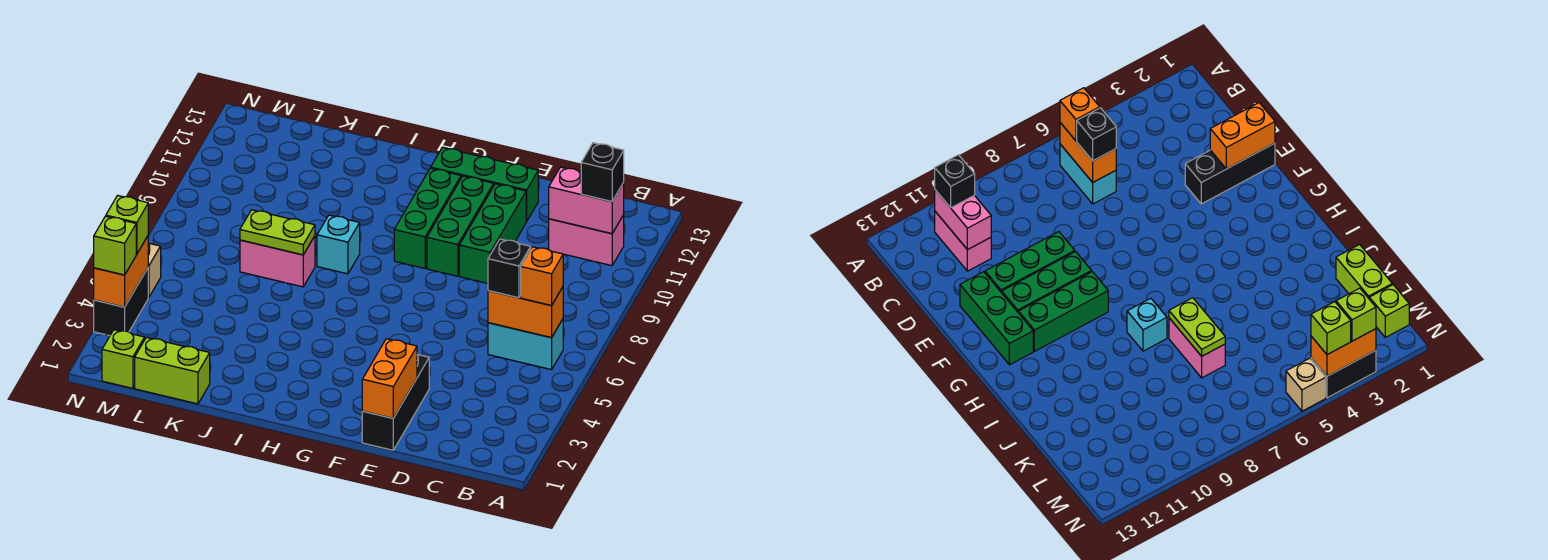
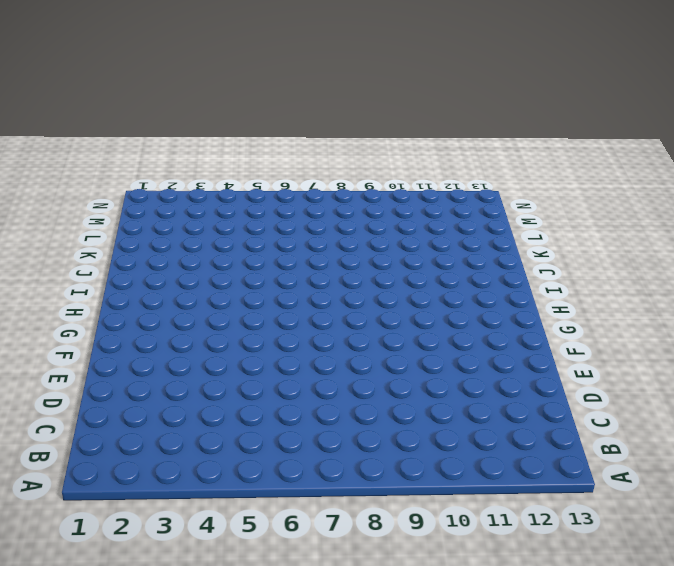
none -> cyan 1x2 brick [488,319,563,370]
none -> pink 1x2 brick [549,215,624,266]
none -> black 1x3 brick [362,355,429,450]

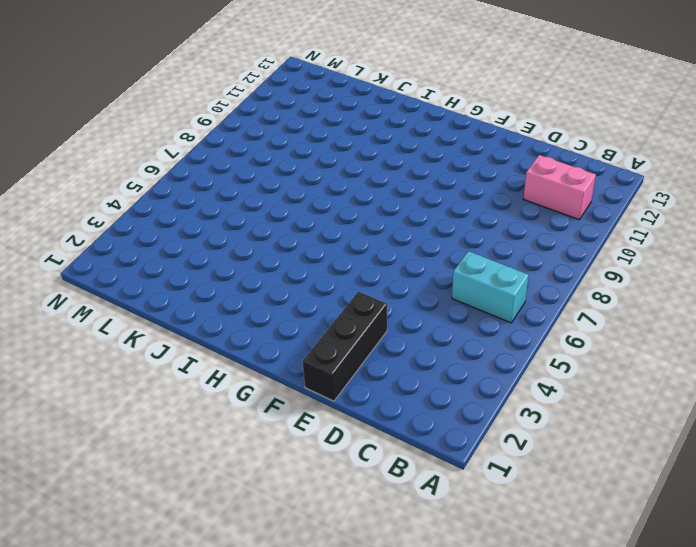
none -> green 1x3 brick [459,184,527,283]
none -> green 1x3 brick [431,147,538,221]
none -> green 1x3 brick [427,176,494,276]

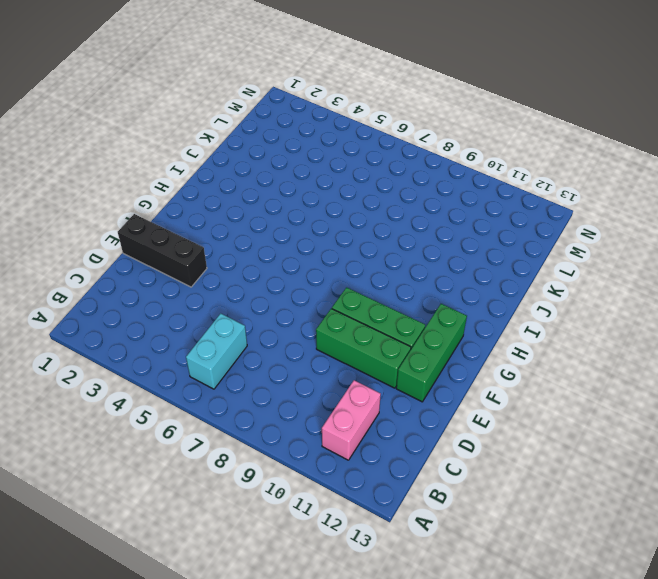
none -> green 1x3 brick [394,168,461,268]
none -> cyan 1x1 brick [317,215,360,274]
none -> pink 1x2 brick [240,236,315,287]

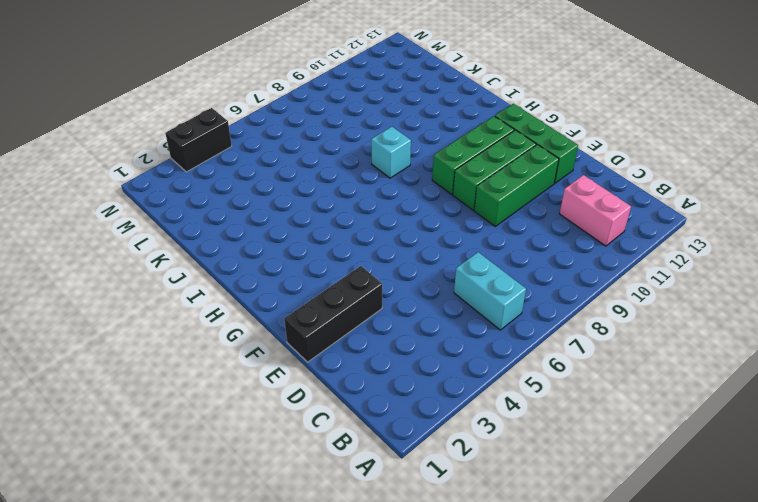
none -> pink 1x2 brick [240,236,315,287]
none -> lime 1x2 brick [135,337,210,404]
none -> lime 1x1 brick [102,330,145,388]

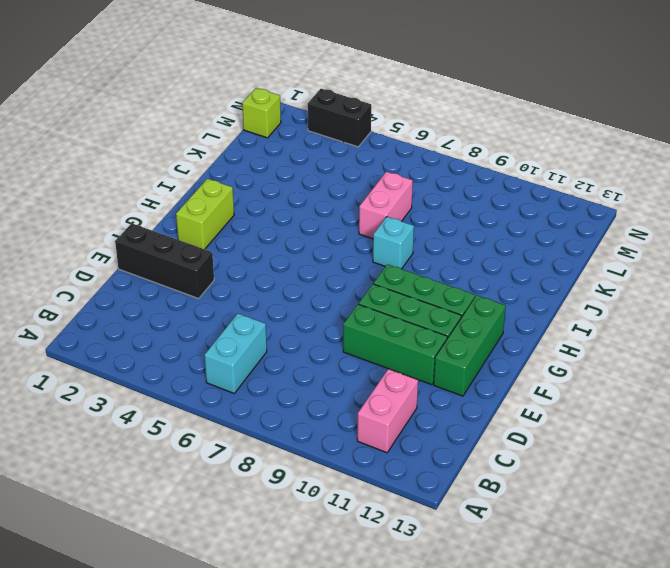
lime 1x2 brick [176,179,234,249] -> lime 1x2 brick moved to [135,337,210,404]
none -> tan 1x1 brick [148,243,161,298]
none -> orange 1x2 brick [488,287,563,338]
none -> pink 1x2 brick [549,167,624,234]

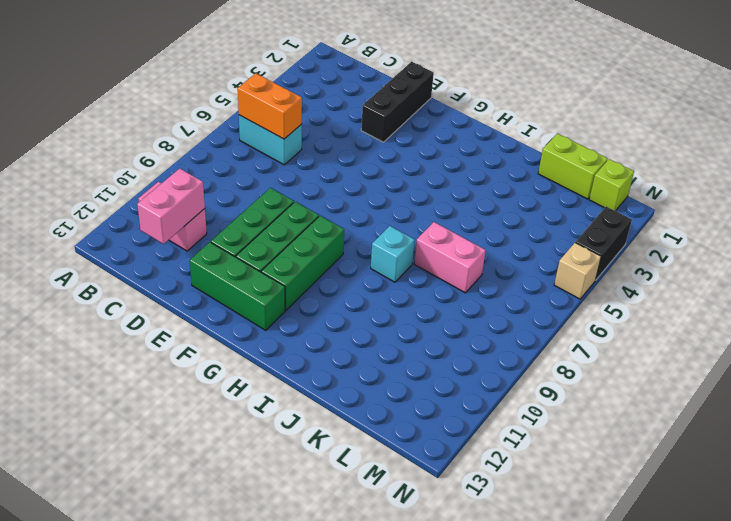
pink 1x2 brick [137,168,205,244] -> pink 1x2 brick turned to [549,167,624,234]
none -> orange 1x2 brick [362,339,417,418]
none -> lime 1x2 plate [240,210,315,255]
none -> orange 1x2 brick [94,236,148,307]

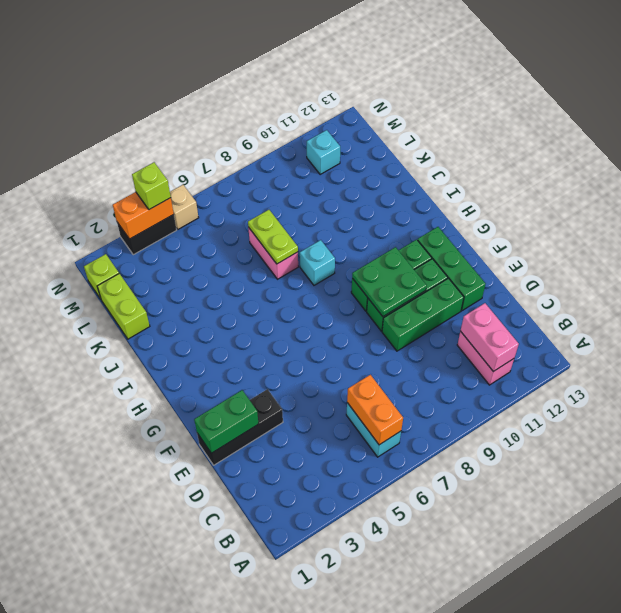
green 1x2 brick [194,390,258,453] -> orange 1x2 brick [362,339,417,418]
green 2x2 plate [352,247,427,316] -> none
cyan 1x1 brick [307,130,340,174] -> none
none -> orange 1x1 brick [521,247,564,306]
none -> black 1x1 brick [581,143,624,202]
none -> black 1x1 brick [488,239,531,298]

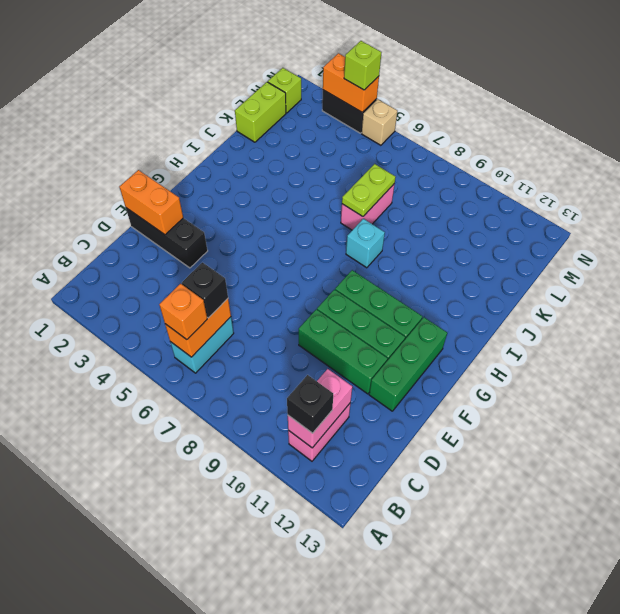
none -> lime 1x1 brick [94,216,136,275]

